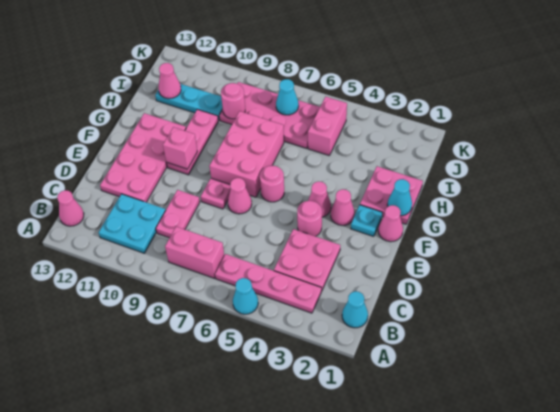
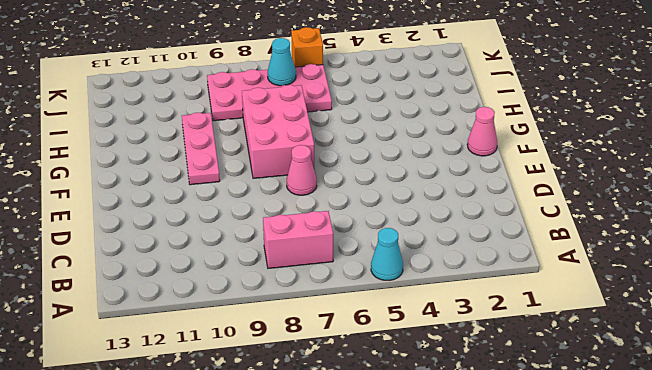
orange 1x1 brick [291,27,323,67] -> none
none -> cyan 1x1 cone [342,291,368,328]
none -> pink 1x4 plate [215,254,321,313]
none -> cyan 2x2 plate [99,194,166,253]

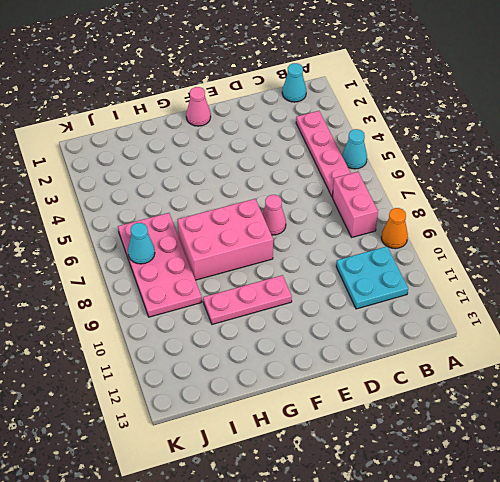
orange 1x1 cone [381,208,408,249] -> none
none -> pink 1x1 cone [57,190,84,226]
none -> pink 2x2 plate [274,229,340,291]
none -> pink 1x2 plate [156,190,200,238]

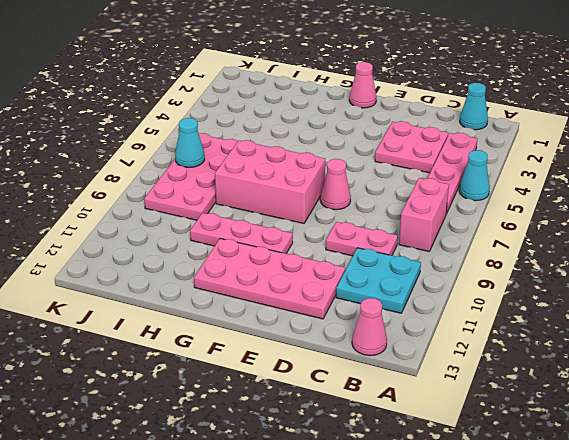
none -> pink 1x1 round brick [297,201,322,236]
none -> pink 1x1 plate [201,178,231,209]
none -> cyan 1x1 plate [351,205,382,236]

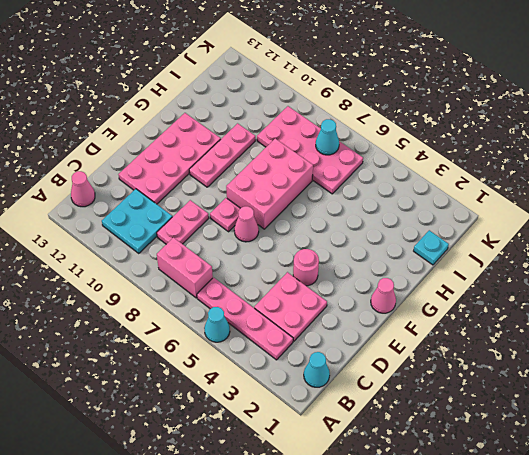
cyan 1x1 plate [414,230,449,265] -> cyan 1x1 plate moved to [351,205,382,236]
none -> pink 1x1 cone [331,189,355,225]
none -> pink 1x1 cone [308,182,331,217]
none -> pink 1x1 round brick [260,165,284,202]

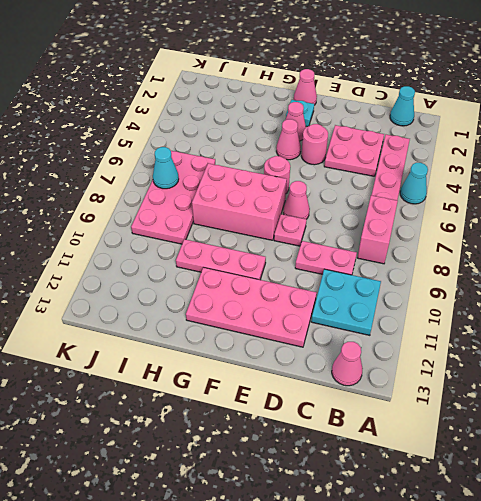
none -> pink 2x2 plate [360,166,423,224]
none -> pink 1x2 brick [308,97,347,155]
none -> cyan 1x3 plate [155,84,223,121]

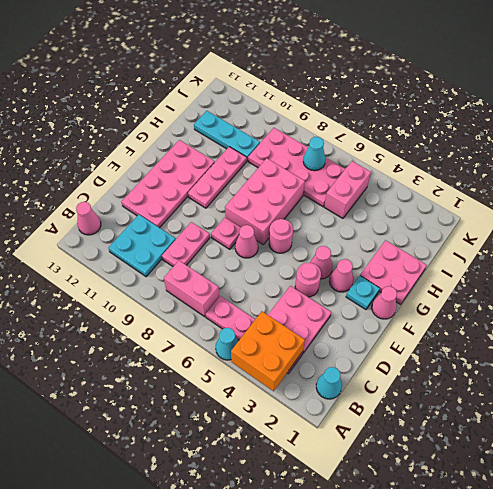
orange 2x2 brick [231,311,305,391] -> none
none -> pink 1x1 brick [163,127,197,169]
none -> cyan 1x1 cone [387,179,412,216]
none -> pink 1x1 round brick [221,83,245,119]

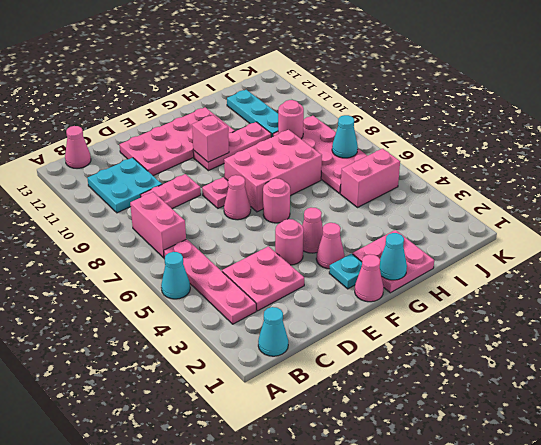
none -> pink 1x1 cone [158,63,181,99]

